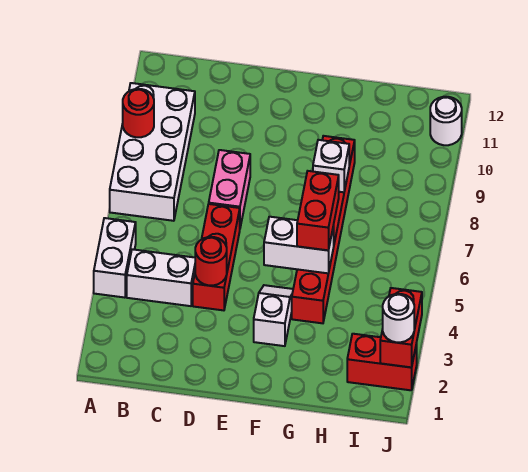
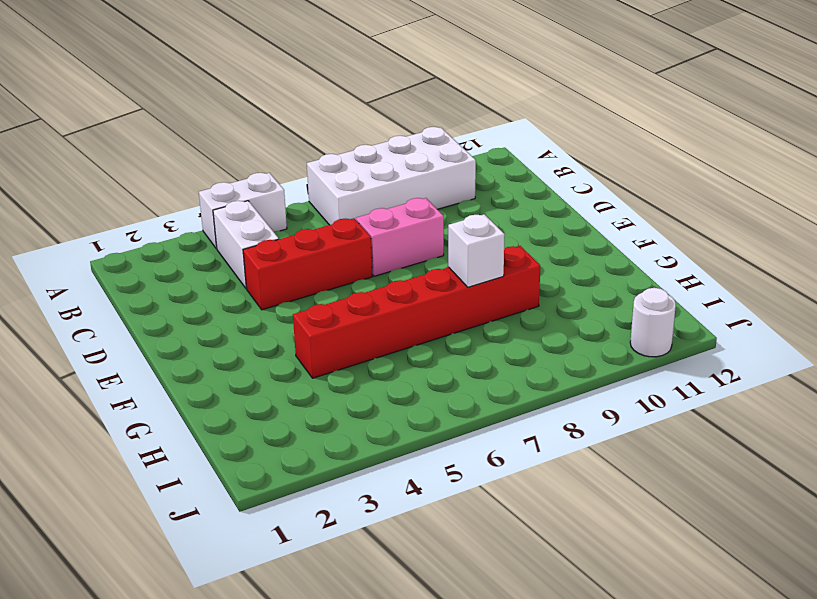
none -> white 1x2 slope [254,285,293,346]
none -> red 1x2 brick [347,334,417,390]
none -> red 1x1 round brick [123,89,154,137]

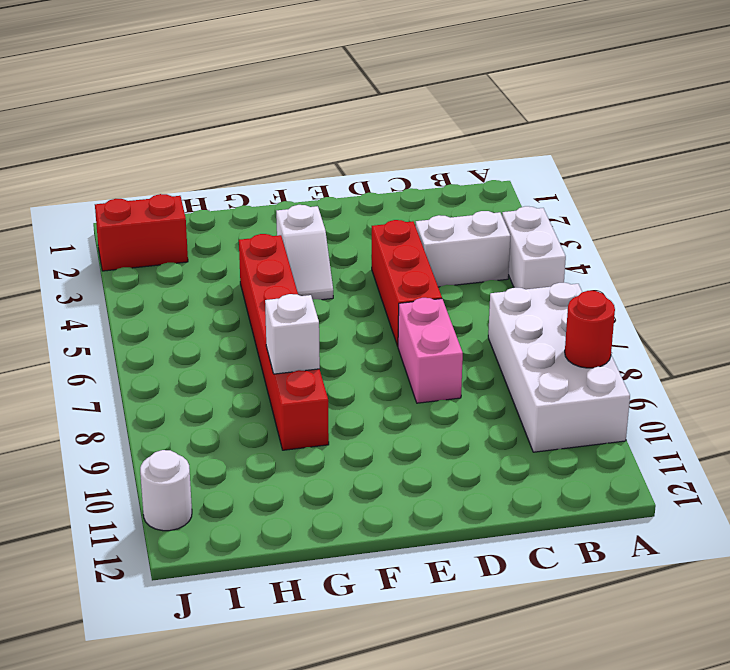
none -> red 1x1 round brick [195,237,227,285]
none -> white 1x2 brick [264,217,334,273]
none -> red 1x2 brick [380,288,422,367]

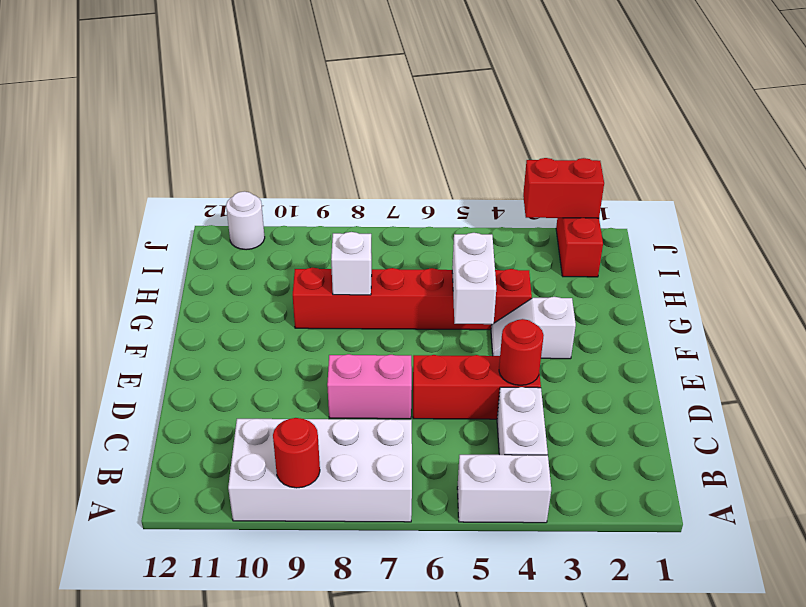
none -> red 1x2 brick [297,171,339,250]
none -> white 1x1 round brick [383,294,414,342]

